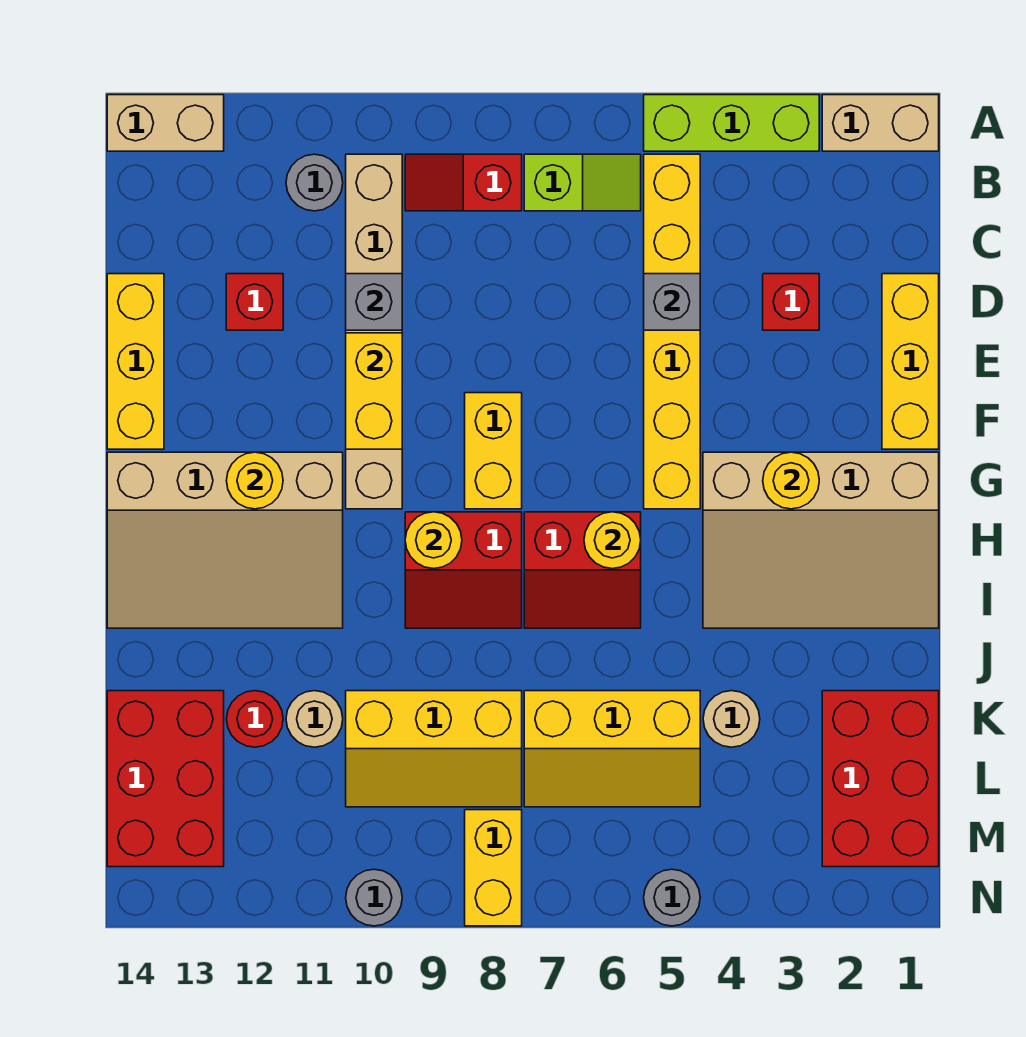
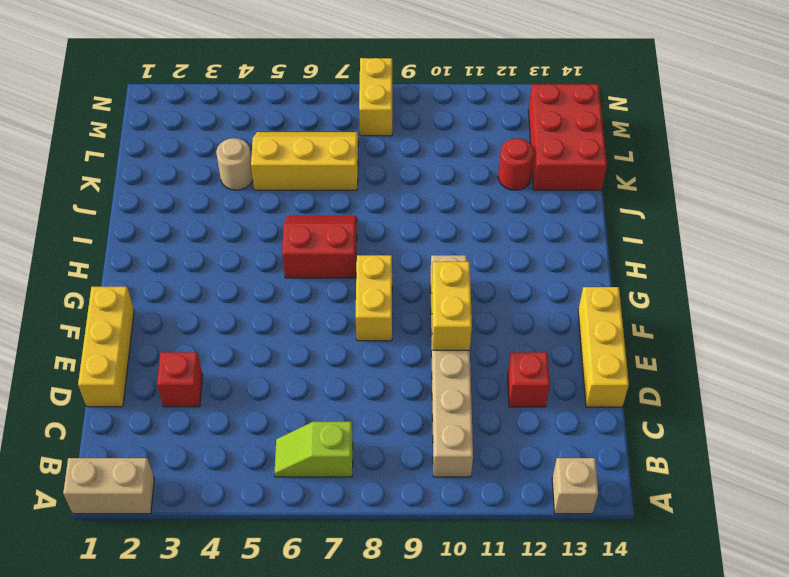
tan 1x1 brick [552,458,598,514] -> tan 1x2 brick [107,95,224,151]
none -> lime 1x3 brick [644,95,819,151]
none -> yellow 1x6 brick [644,154,700,509]
none -> red 1x2 slope [405,154,522,211]
none -> grey 1x1 round brick [286,154,343,211]

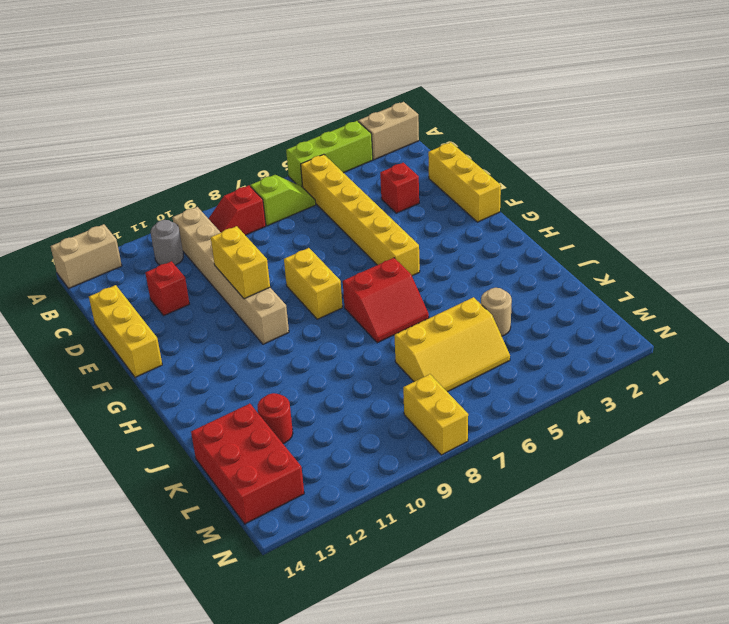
none -> tan 3x4 slope [703,452,939,628]
none -> tan 3x4 slope [107,452,343,628]
none -> red 2x2 slope [405,512,522,628]
none -> red 2x3 brick [822,691,939,867]

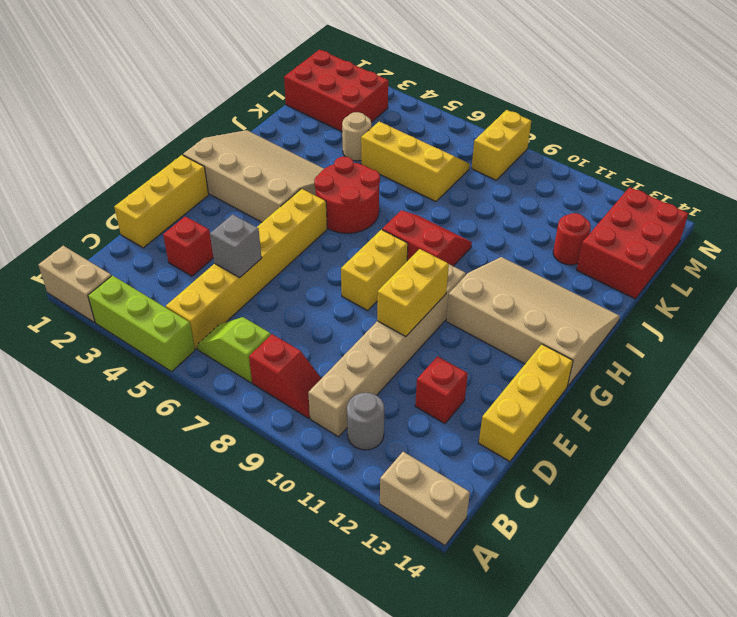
red 2x2 round brick [314,157,380,233] -> red 2x2 slope [524,512,641,628]
red 2x3 brick [284,50,388,131] -> red 2x3 brick turned to [822,691,939,867]
none -> yellow 2x3 slope [346,691,522,807]
none -> tan 1x1 round brick [286,691,343,747]
none -> grey 1x1 round brick [644,869,700,926]
none -> grey 1x1 round brick [346,869,402,926]

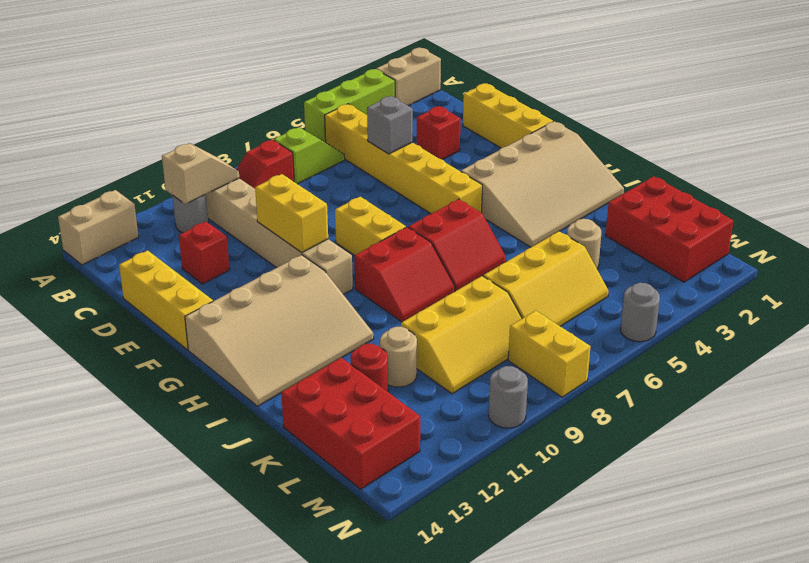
tan 1x2 slope [162,143,239,204] -> none
none -> grey 1x1 brick [346,274,402,330]
none -> yellow 1x1 round brick [763,452,819,509]
none -> yellow 1x1 round brick [227,452,283,509]
none -> yellow 1x1 round brick [584,512,641,569]

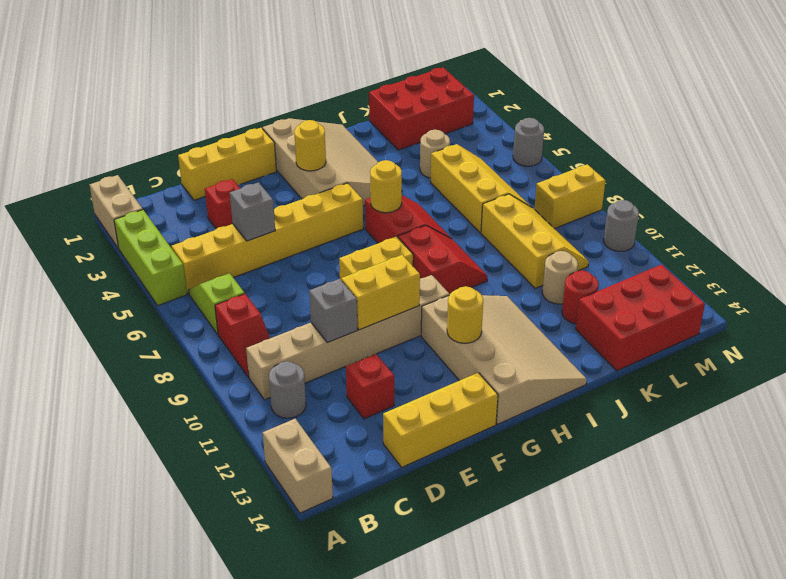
none -> yellow 1x1 round brick [405,512,462,569]

